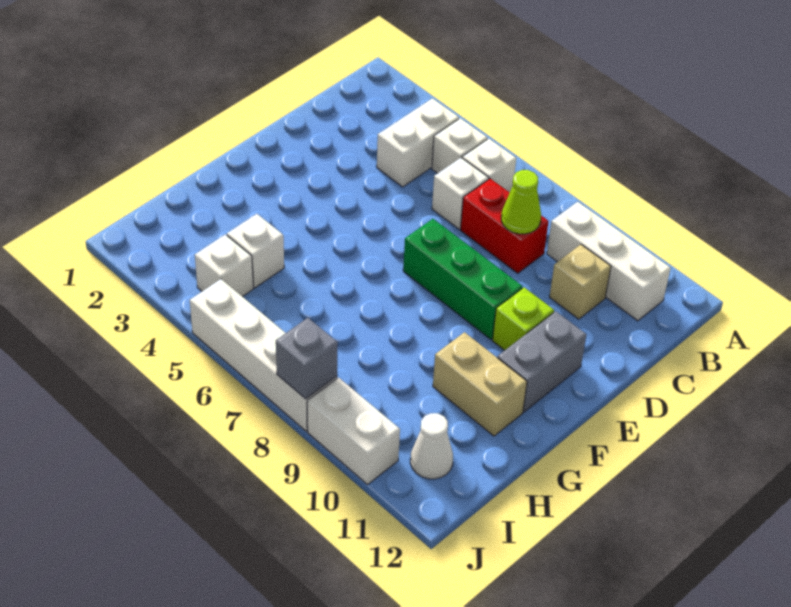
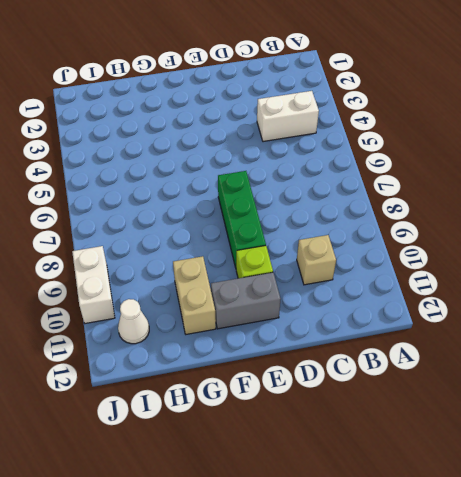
none -> white 1x1 brick [432,118,487,173]
none -> white 1x1 brick [462,138,516,192]
none -> white 1x3 brick [547,202,670,321]

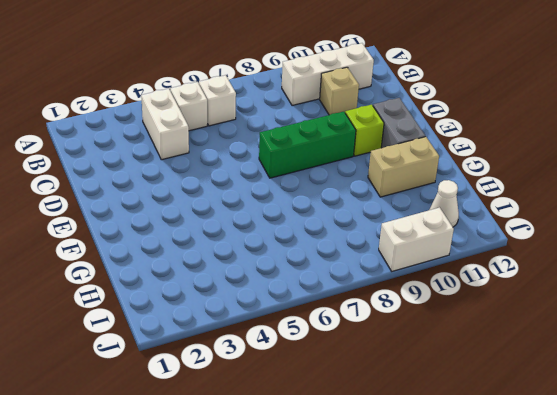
none -> white 1x1 brick [432,158,489,229]
none -> red 1x2 brick [461,179,549,273]
none -> white 1x1 brick [227,214,284,288]

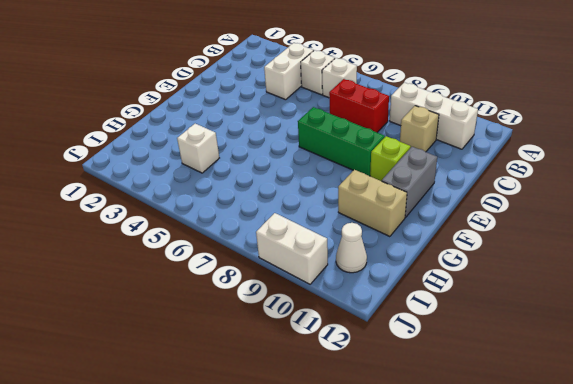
none -> white 1x1 brick [432,158,489,229]
none -> white 1x1 brick [195,234,253,297]
none -> white 1x4 brick [190,279,337,431]

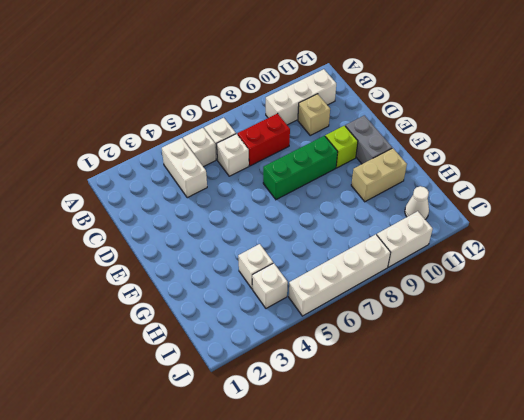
none -> lime 1x1 cone [501,170,541,234]
none -> grey 1x1 brick [276,318,338,399]

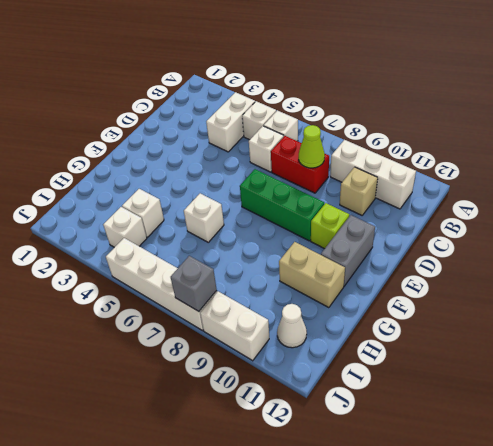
white 1x1 brick [184,193,224,242] -> none

